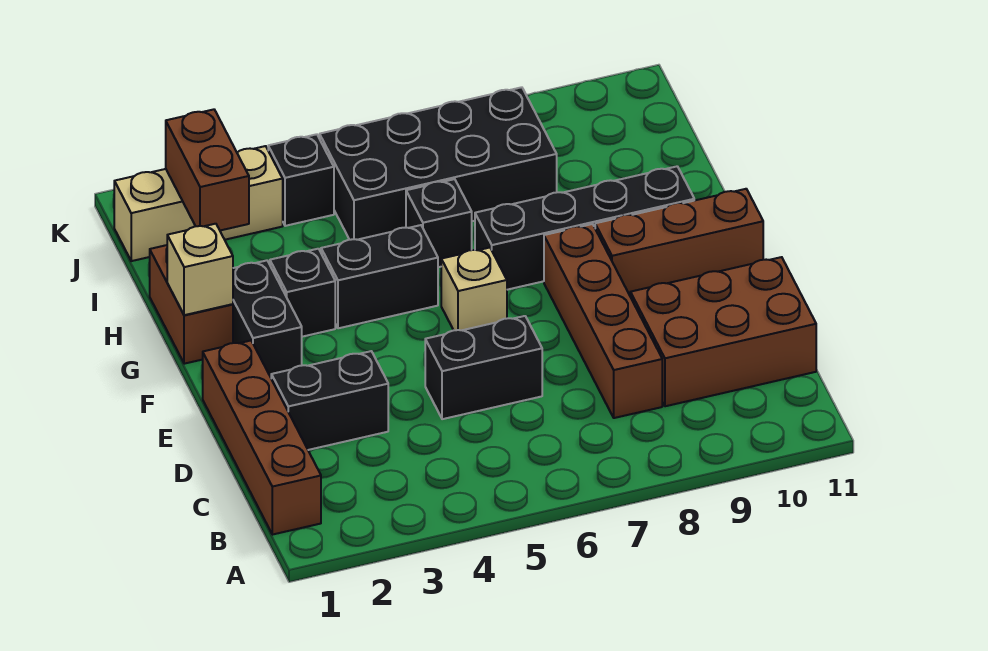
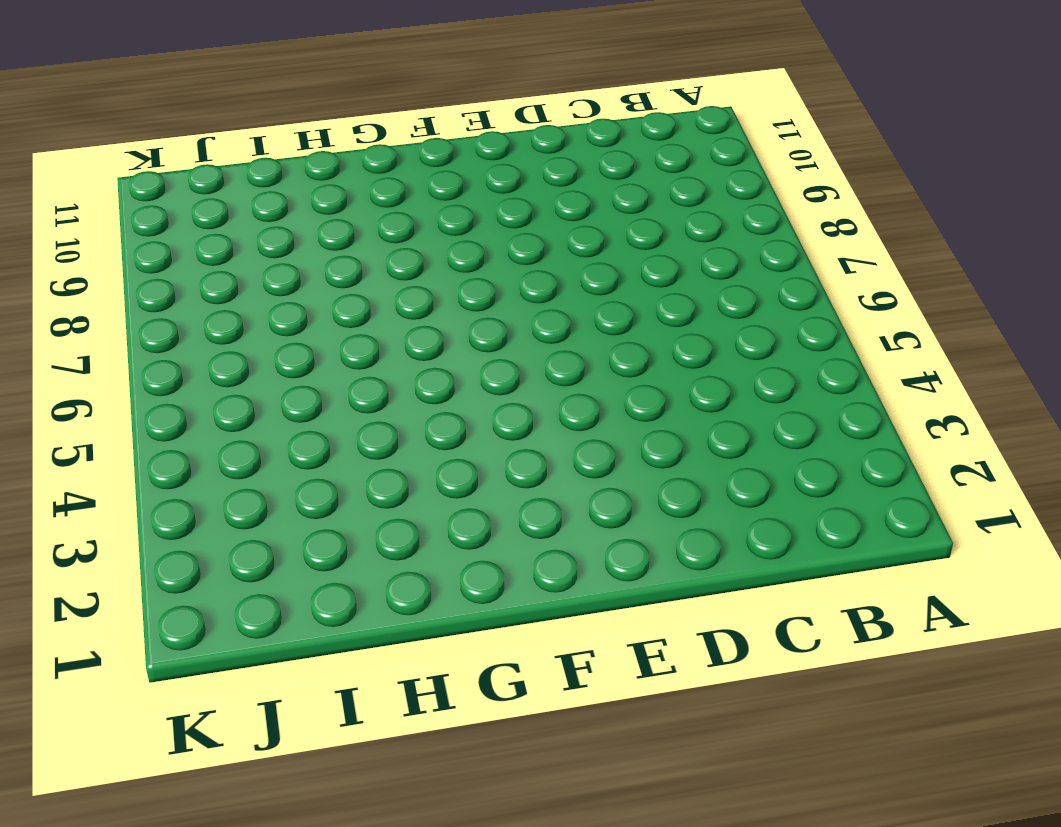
none -> brown 1x4 brick [203,341,321,535]
none -> brown 1x4 brick [544,224,662,418]
none -> brown 2x3 brick [630,257,816,406]

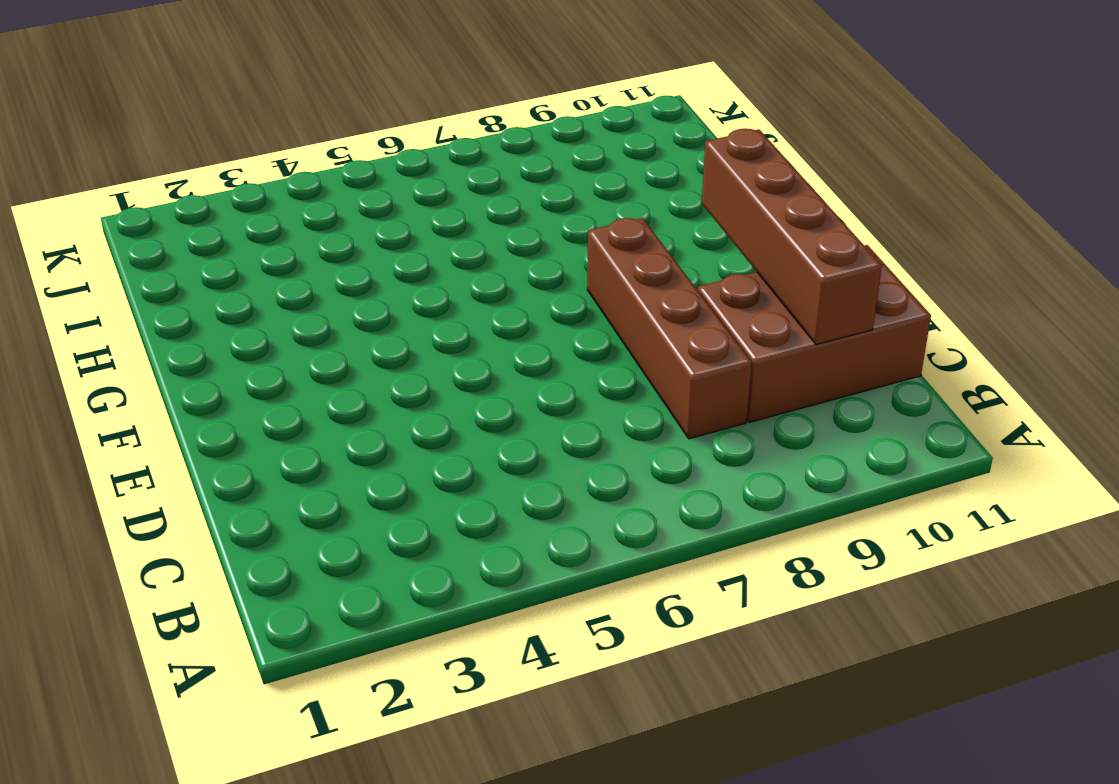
brown 1x4 brick [702,129,882,345] -> brown 1x4 brick moved to [203,341,321,535]
none -> black 1x2 brick [271,351,388,450]
none -> black 1x2 brick [425,316,542,419]
none -> black 1x2 brick [233,260,302,377]

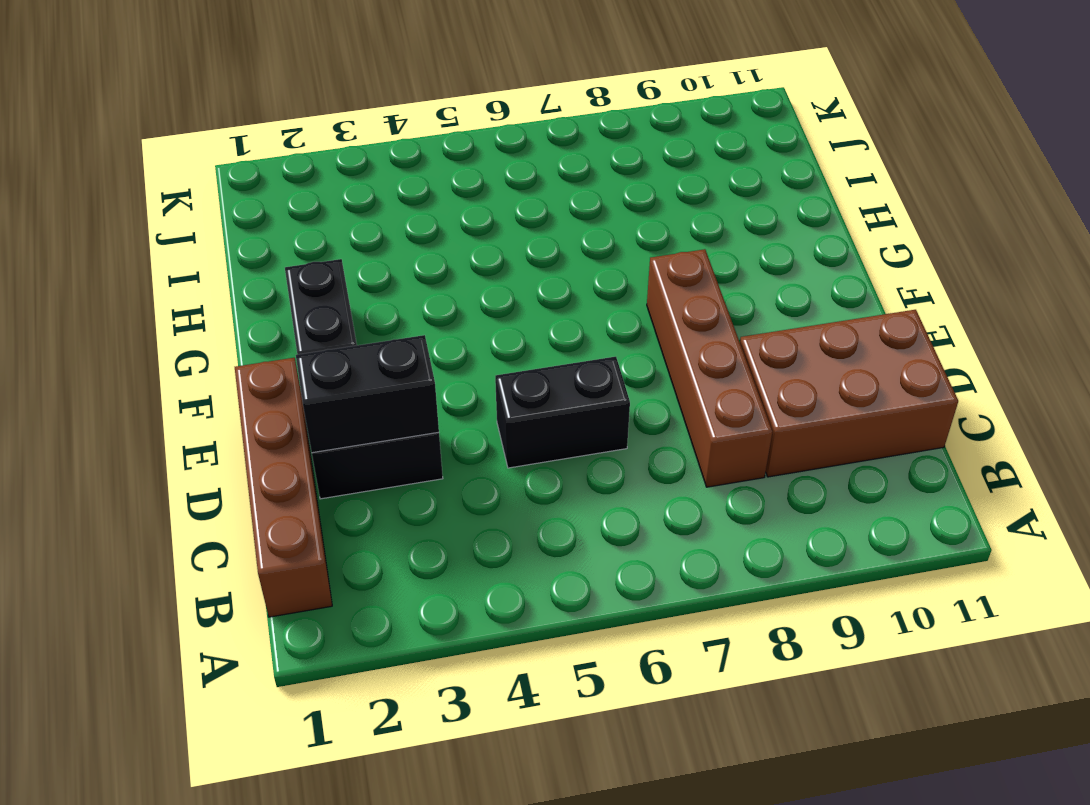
black 1x2 brick [296,335,439,453] -> black 1x2 brick moved to [321,225,438,328]
none -> tan 1x1 brick [441,248,507,330]
none -> brown 1x3 brick [595,189,763,295]
none -> brown 1x2 brick [150,245,233,364]

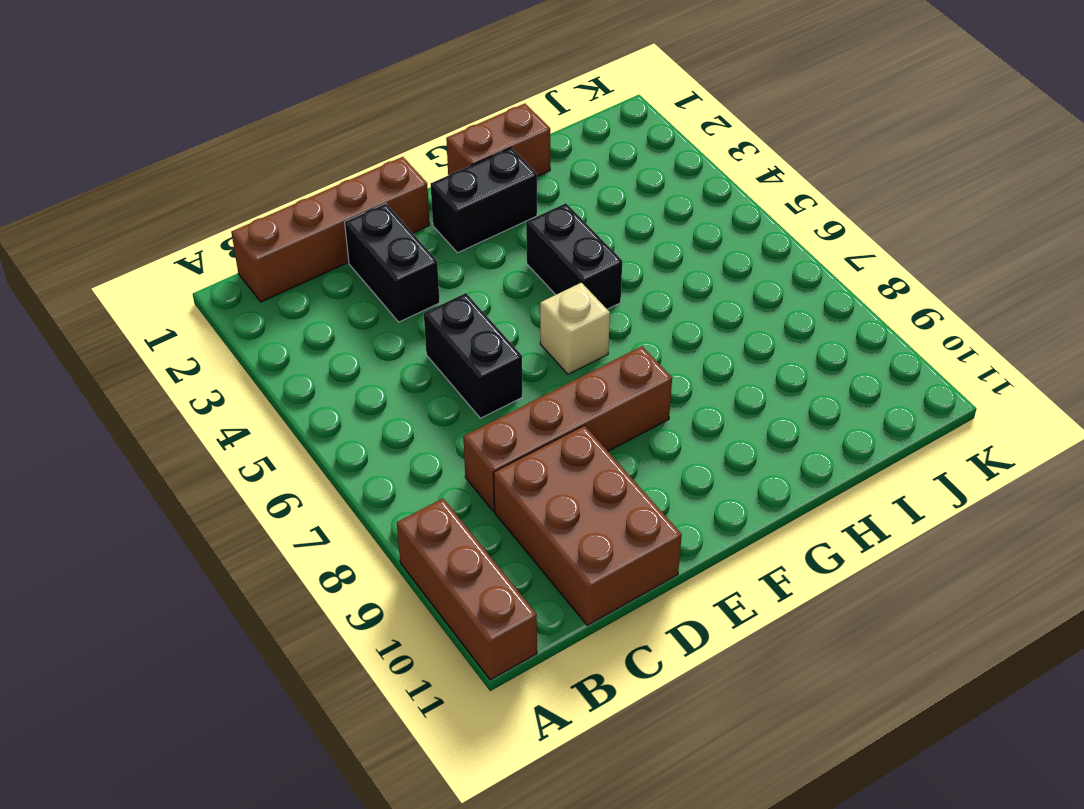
brown 1x3 brick [397,499,537,680] -> brown 1x3 brick moved to [595,189,763,295]
none -> black 1x1 brick [270,249,335,337]
none -> black 1x4 brick [475,166,694,290]
none -> black 1x1 brick [406,179,472,267]

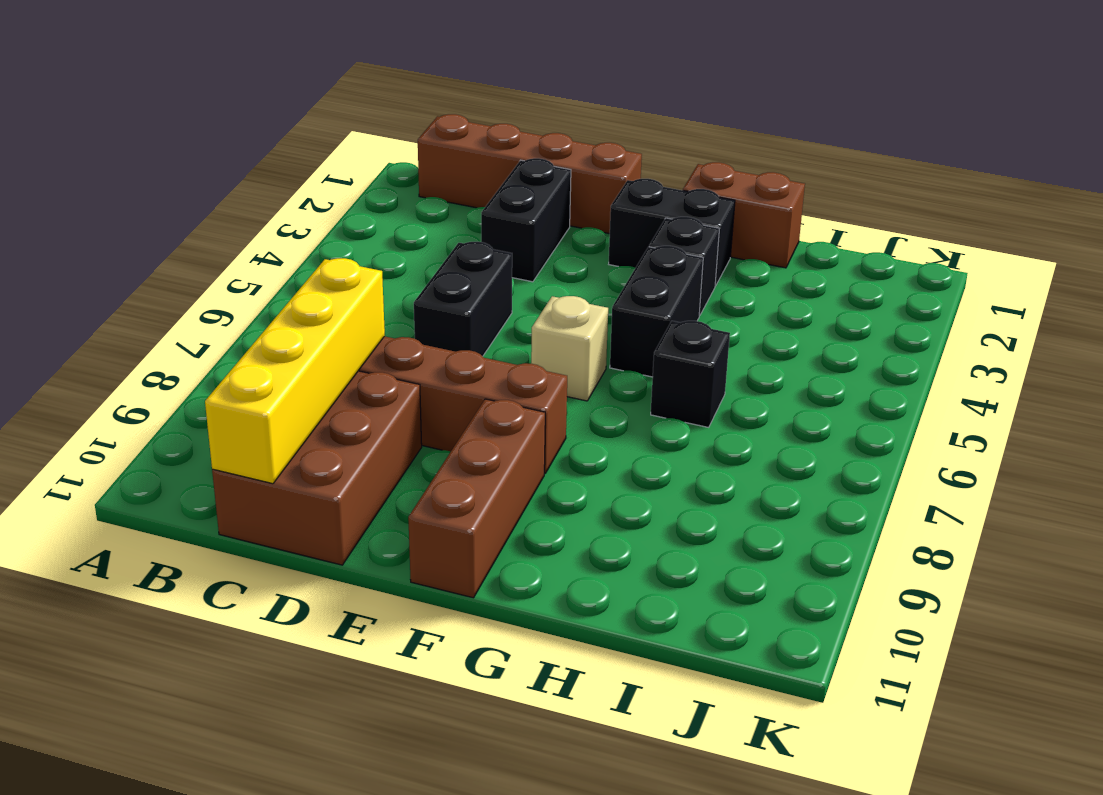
yellow 1x4 brick [205,258,385,484] -> none
none -> black 1x4 brick [475,166,694,290]
none -> black 2x4 brick [320,87,557,240]
none -> tan 1x3 brick [114,146,283,261]

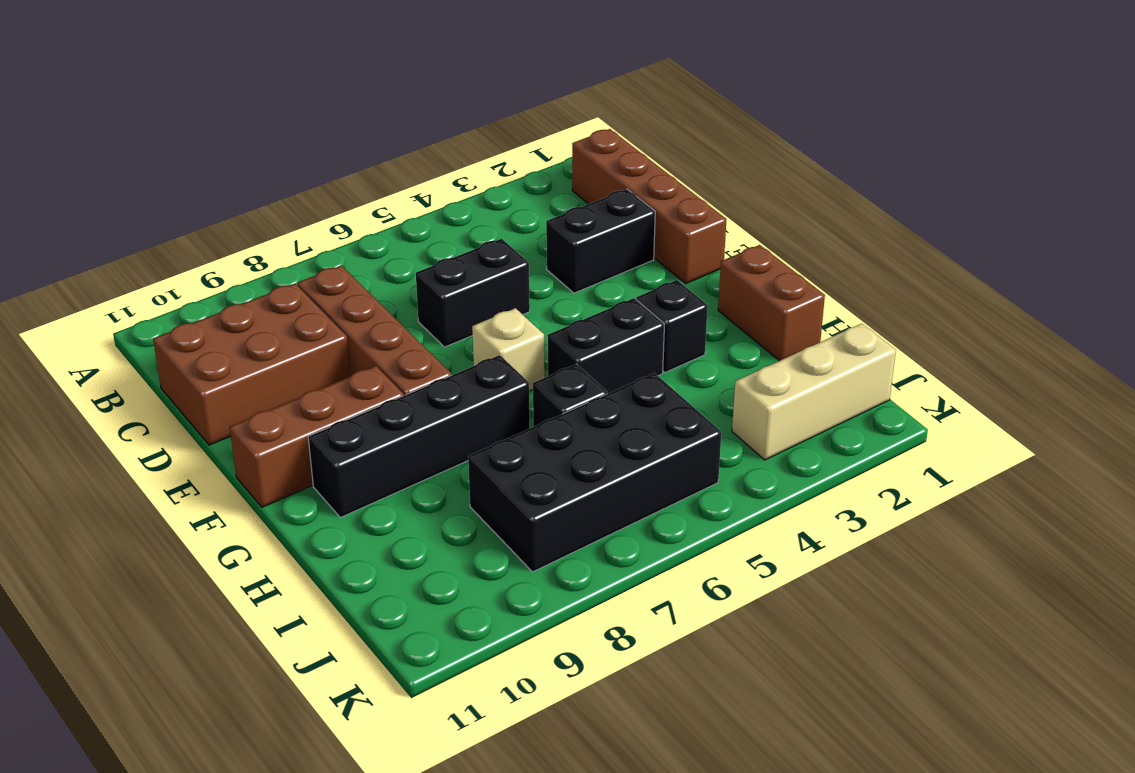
none -> black 1x2 brick [233,260,302,377]
none -> black 1x1 brick [268,134,334,226]
none -> tan 1x1 brick [167,224,233,315]

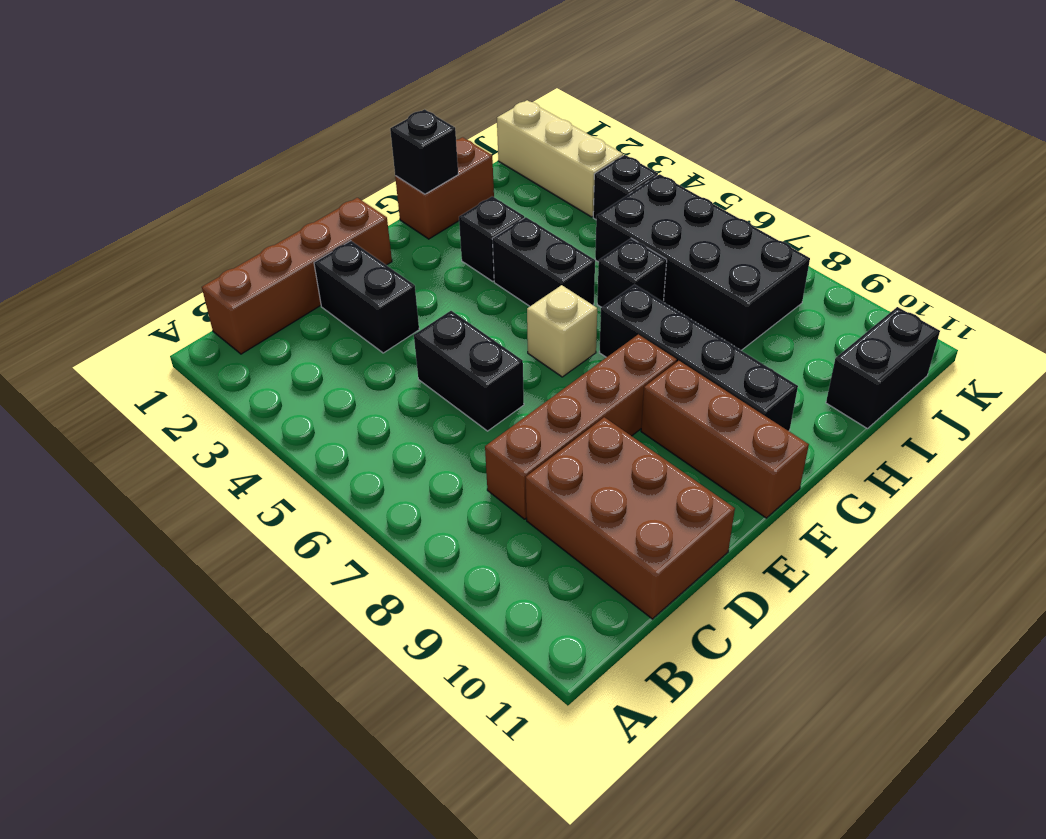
black 1x1 brick [390,109,458,194] -> tan 1x1 brick [167,224,233,315]
black 1x2 brick [826,307,940,429] -> black 1x2 brick moved to [233,260,302,377]
none -> brown 1x2 brick [166,109,249,230]

